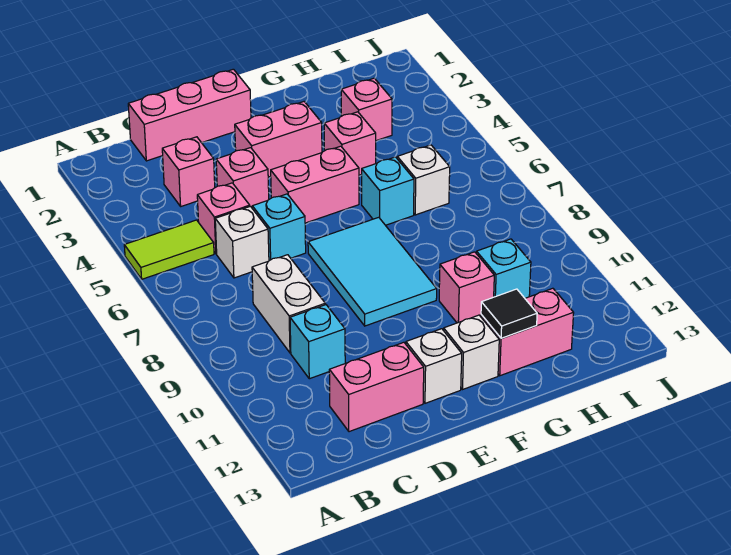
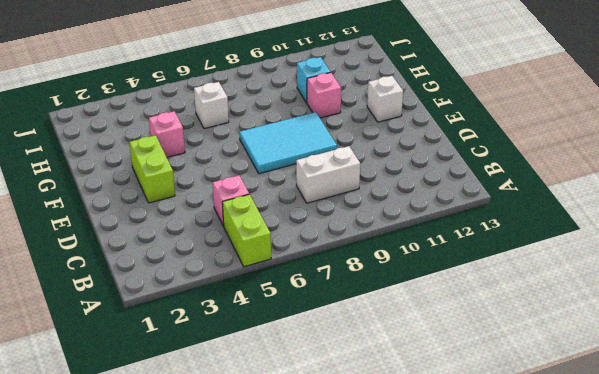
lime 1x2 brick [222,194,271,267] -> lime 1x2 tile [124,220,214,279]
lime 1x2 brick [129,135,175,203] -> pink 1x2 brick [235,102,322,177]
none -> pink 1x3 brick [128,69,251,161]
none -> pink 1x1 brick [162,137,215,206]
none -> white 1x1 brick [215,206,269,278]

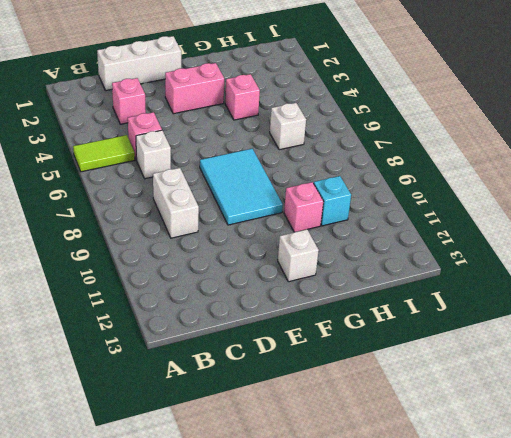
white 1x3 brick [97,36,181,91] -> pink 1x3 brick [128,69,251,161]
none -> cyan 1x1 brick [290,305,345,379]
none -> pink 1x2 brick [329,342,424,432]
none -> pink 1x1 brick [216,148,269,208]

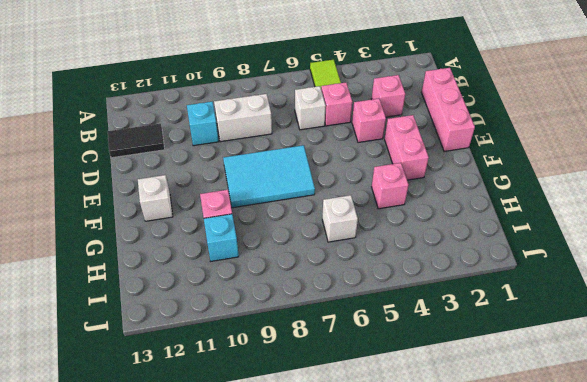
black 1x2 tile [108,124,165,158] -> pink 1x2 brick [329,342,424,432]
none -> cyan 1x1 brick [252,194,306,261]
none -> pink 1x2 brick [271,146,359,223]
none -> white 1x1 brick [406,329,462,403]

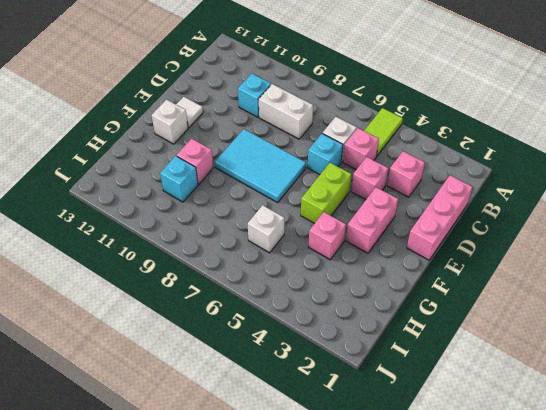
lime 1x2 brick [301,163,351,224] -> pink 1x2 brick [271,146,359,223]
white 1x1 tile [176,97,203,128] -> white 1x1 brick [406,329,462,403]
none -> pink 1x2 brick [329,342,424,432]
none -> cyan 1x1 brick [362,157,414,225]
none -> pink 1x2 brick [481,288,574,376]

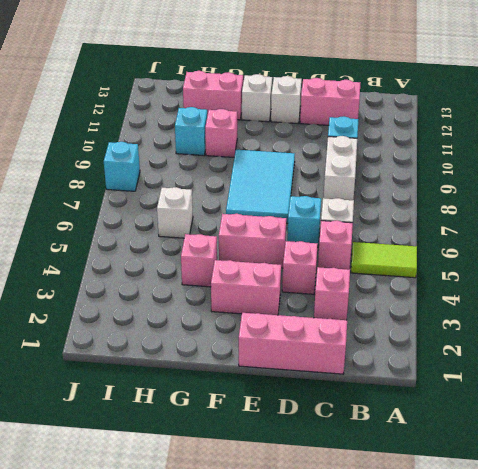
cyan 1x1 brick [104,142,140,191] -> cyan 1x1 brick moved to [362,157,414,225]
none -> pink 1x1 brick [341,78,392,141]
none -> black 1x1 tile [481,289,537,338]

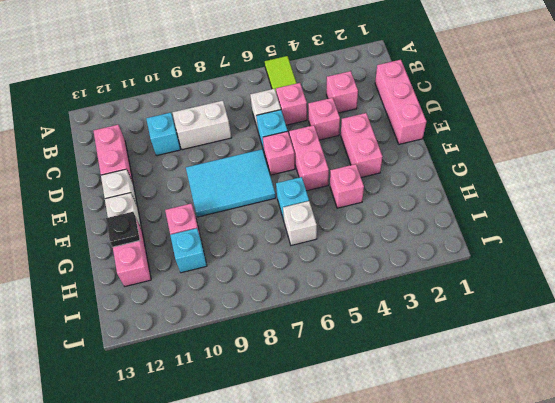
pink 1x1 brick [263,131,295,175] -> pink 1x1 brick moved to [341,78,392,141]
black 1x1 plate [106,212,140,247] -> black 1x1 tile [481,289,537,338]

